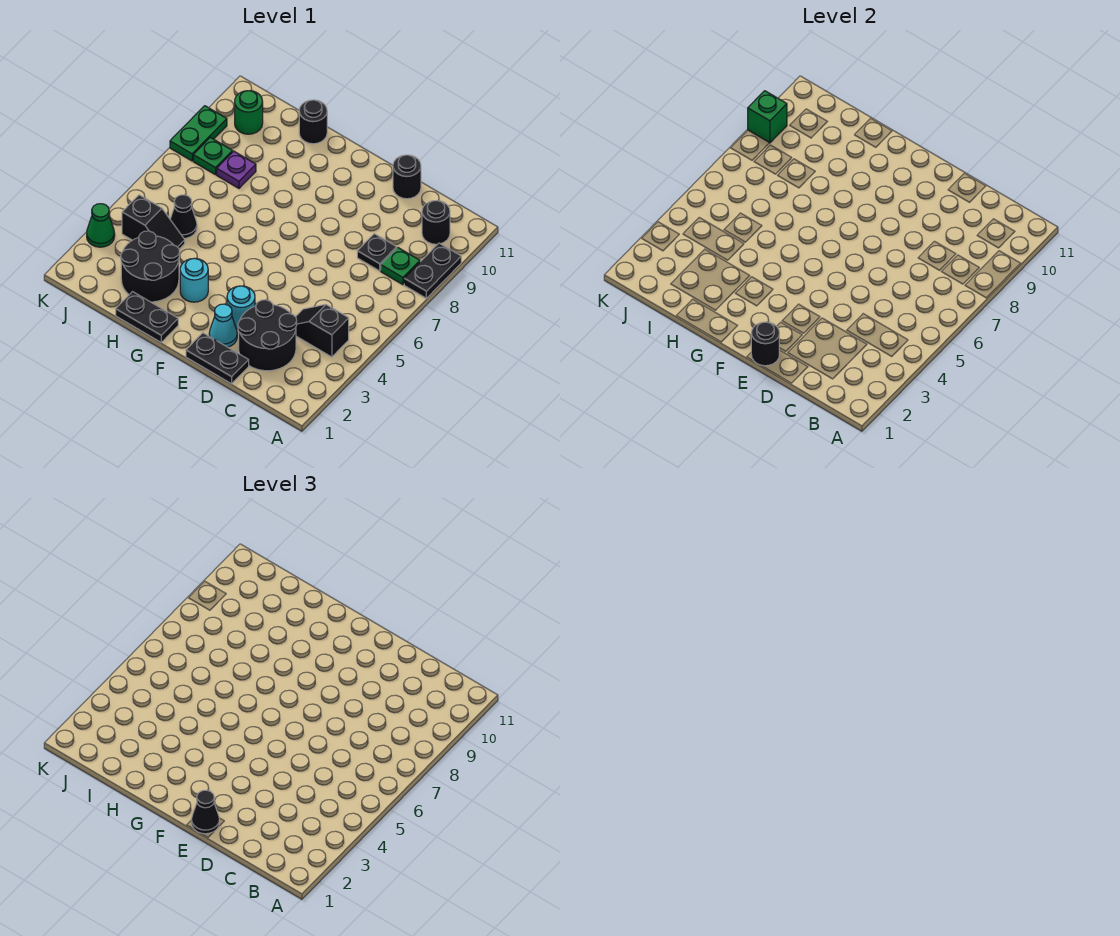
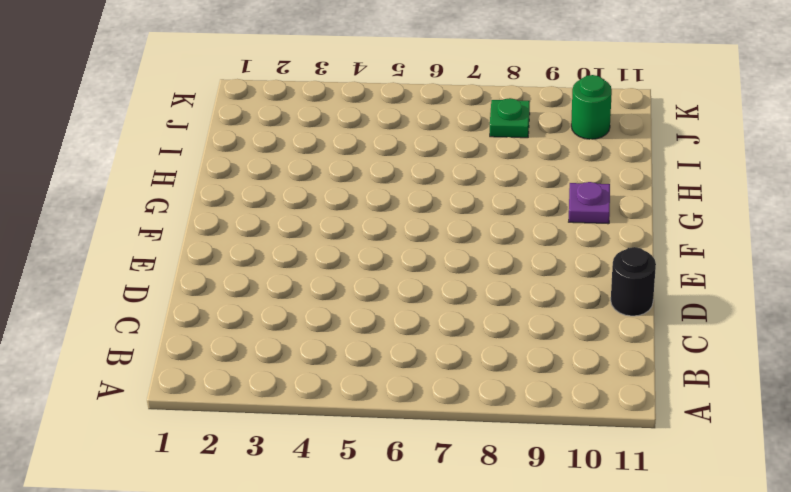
purple 1x1 plate [569,182,610,224] -> purple 1x1 plate moved to [217,151,256,188]
none -> black 1x2 plate [404,243,461,298]
none -> black 1x2 slope [296,305,349,357]
none -> green 1x1 plate [381,248,420,285]

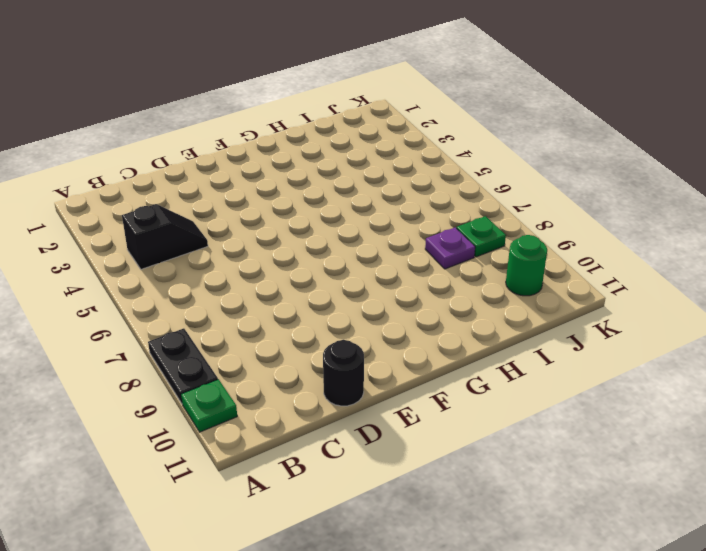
green 1x1 plate [181,379,237,432] -> green 1x1 plate moved to [381,248,420,285]
none -> black 1x1 round brick [422,201,450,244]
none -> black 2x2 round brick [238,300,297,371]
none -> black 1x1 plate [357,234,397,271]

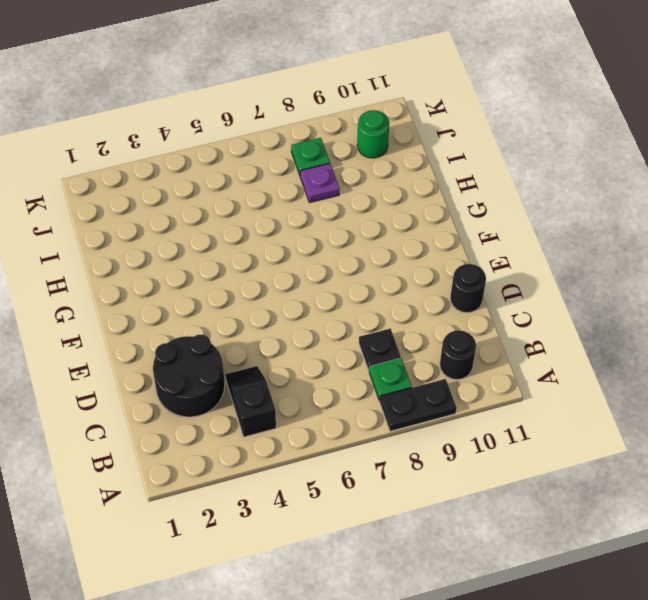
none -> black 1x2 plate [186,333,249,384]
none -> cyan 1x1 cone [209,304,237,347]
none -> cyan 1x1 round brick [227,286,255,329]

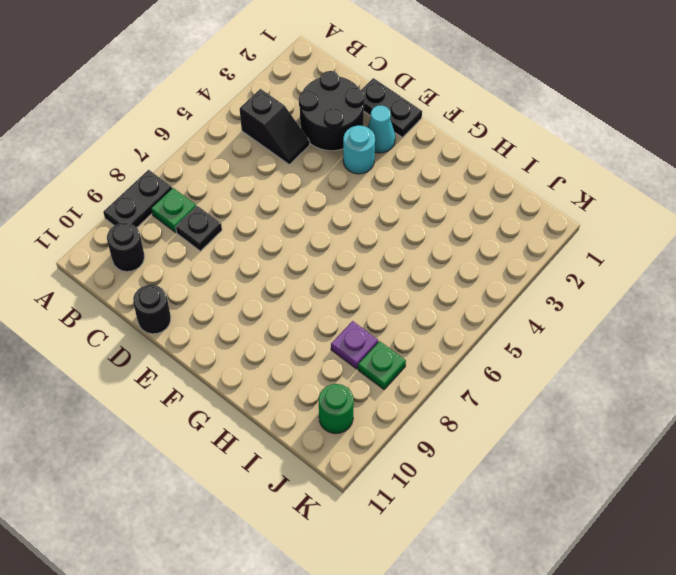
none -> black 1x2 plate [116,292,178,342]
none -> cyan 1x1 round brick [180,258,208,302]
none -> black 2x2 round brick [121,231,180,302]

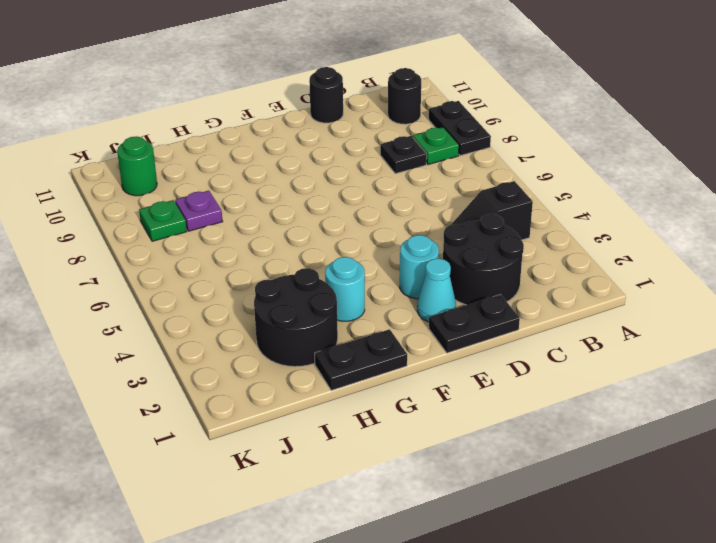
none -> black 1x1 round brick [299,100,327,144]
none -> black 1x2 slope [122,195,185,249]
none -> black 1x1 cone [170,195,197,238]

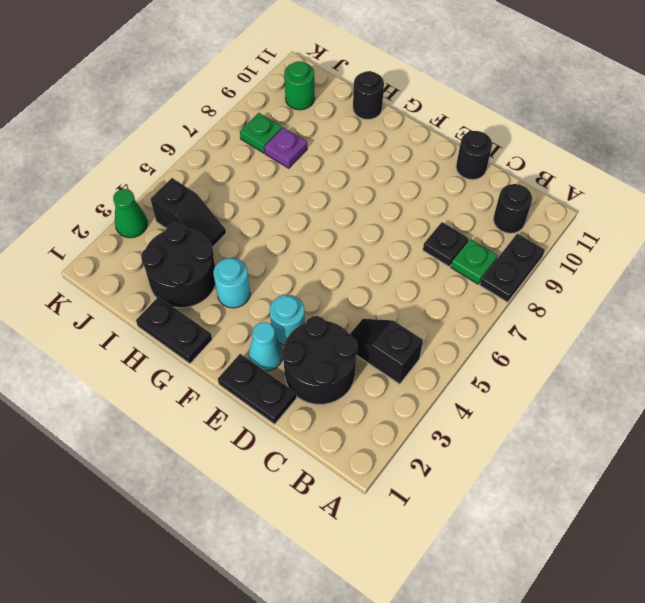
none -> black 1x1 cone [170,195,197,238]
none -> green 1x2 plate [170,106,227,161]
none -> black 1x1 round brick [751,322,779,366]

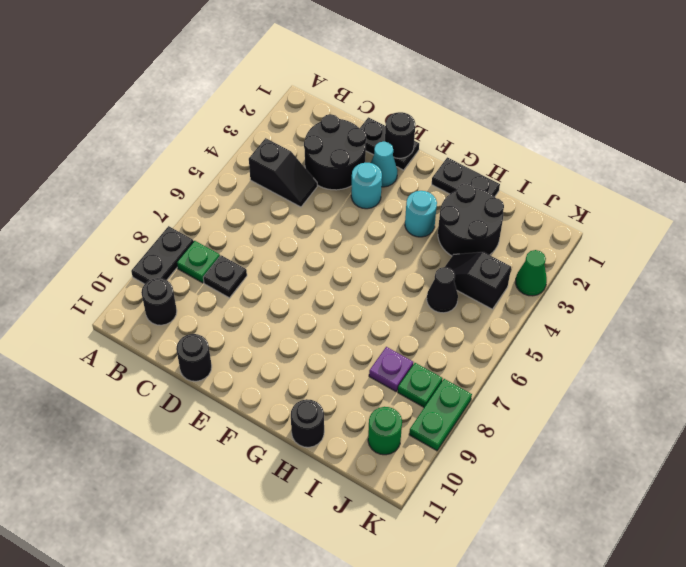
none -> green 1x1 brick [748,91,787,143]
none -> black 1x1 cone [191,790,219,834]

